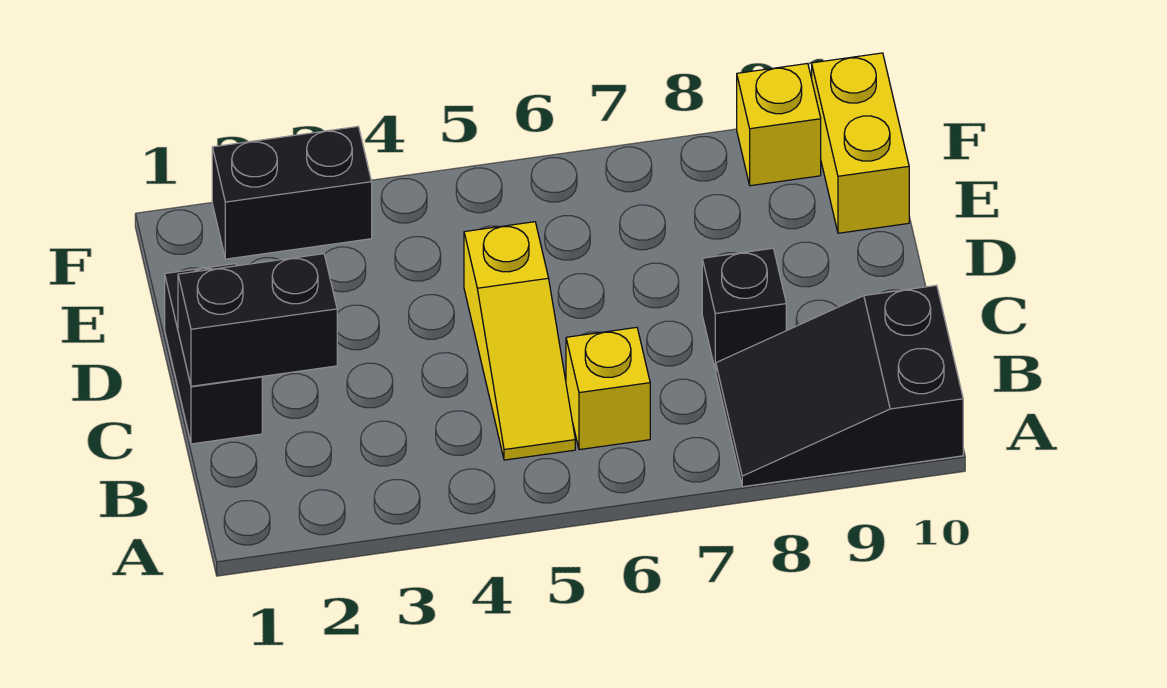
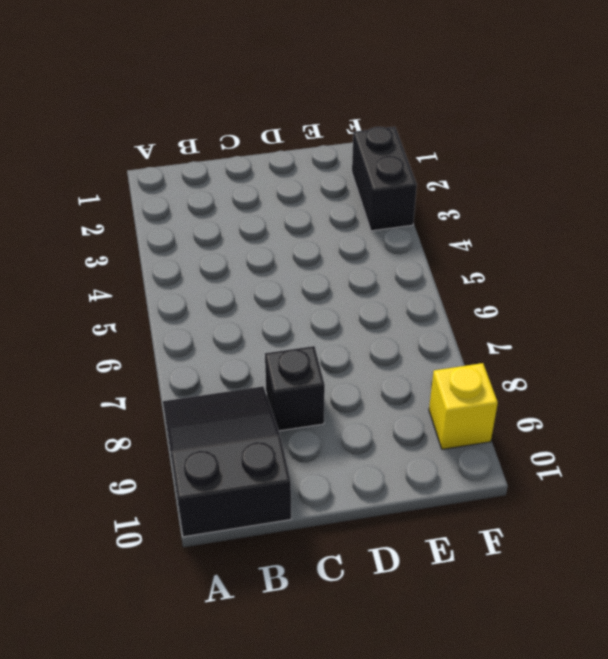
none -> yellow 1x3 slope [464,222,575,460]
none -> yellow 1x1 brick [566,327,650,450]

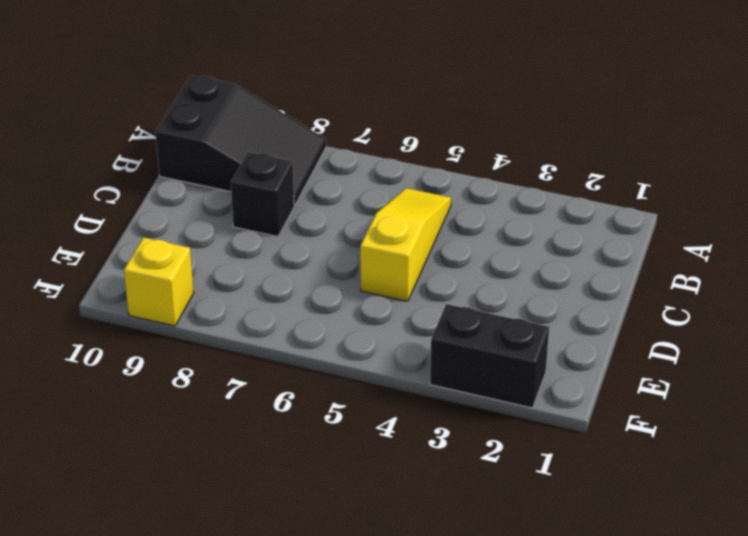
none -> yellow 1x1 brick [566,327,650,450]
none -> black 1x2 brick [165,264,262,444]

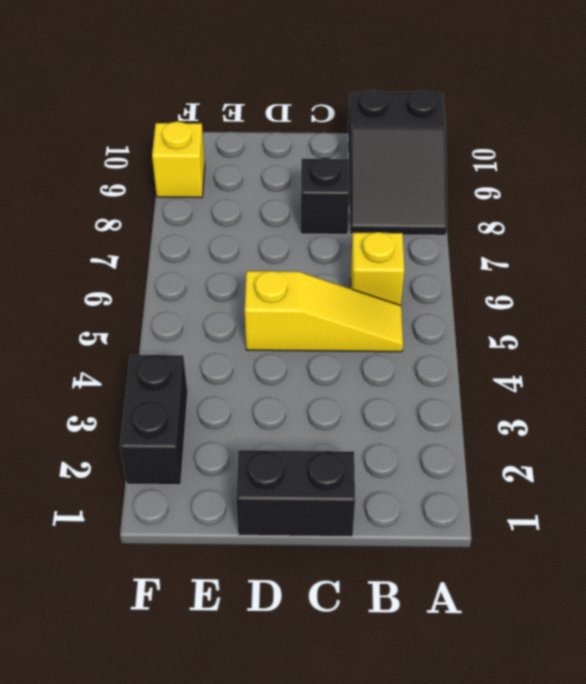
none -> yellow 1x2 brick [812,53,909,233]
none -> black 1x2 brick [178,254,337,386]

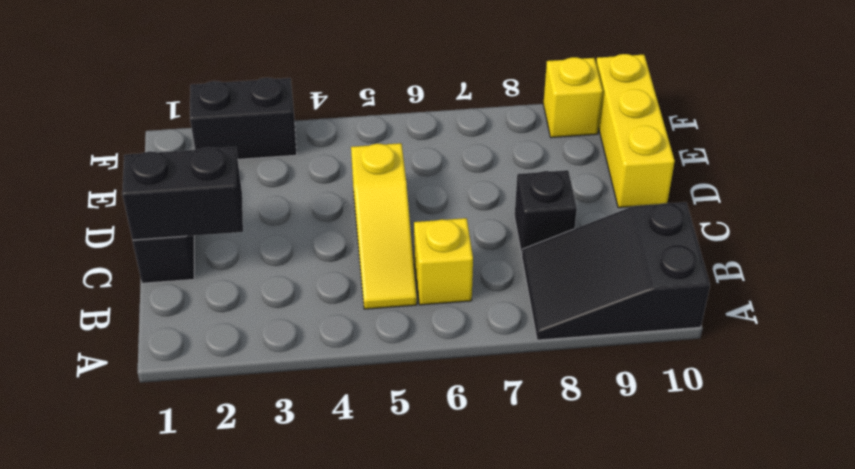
yellow 1x3 brick [596,54,675,208] -> yellow 1x2 brick [812,53,909,233]

